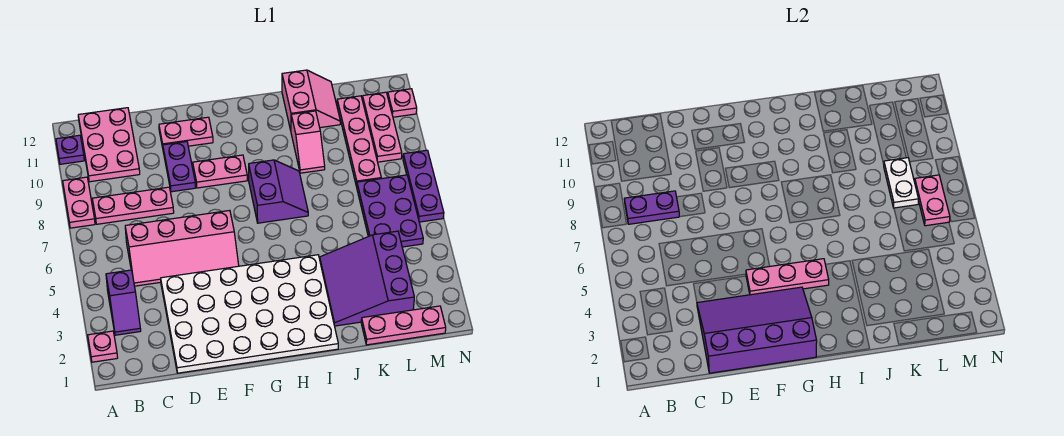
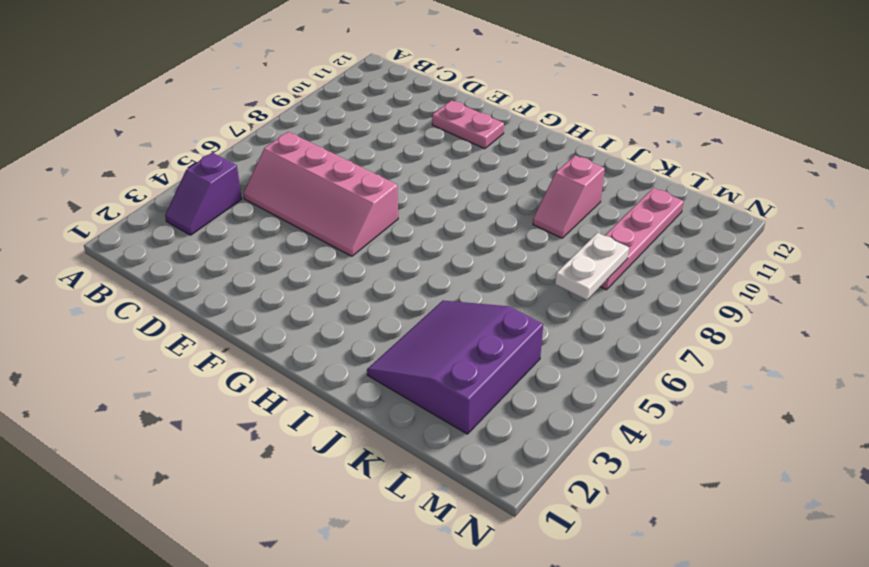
none -> pink 1x1 plate [88,331,118,362]
none -> pink 1x2 plate [63,177,95,228]
none -> purple 1x1 plate [56,135,84,164]

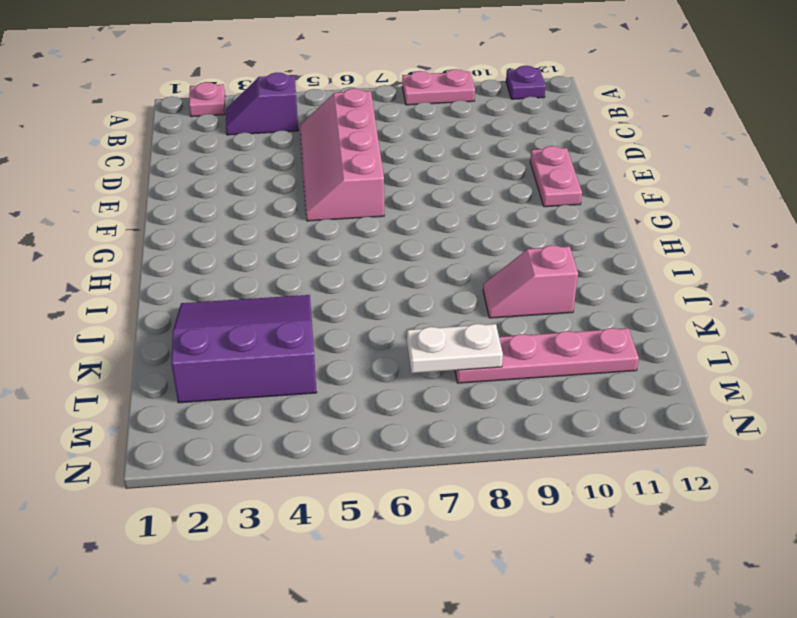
none -> pink 1x3 plate [92,187,174,224]
none -> pink 2x3 plate [78,108,140,182]
none -> white 4x6 plate [161,255,338,373]

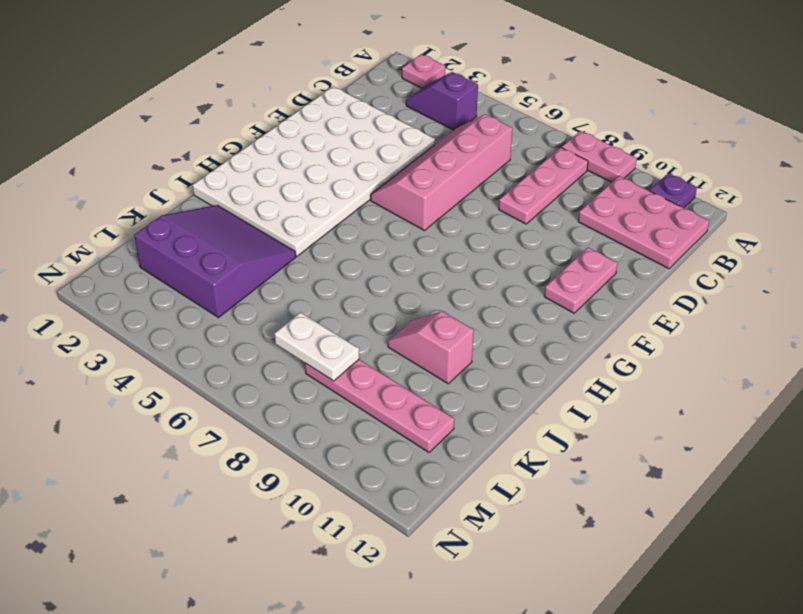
none -> purple 1x2 plate [163,142,196,192]
none -> pink 1x2 plate [193,155,247,188]
none -> purple 2x2 slope [249,160,308,223]

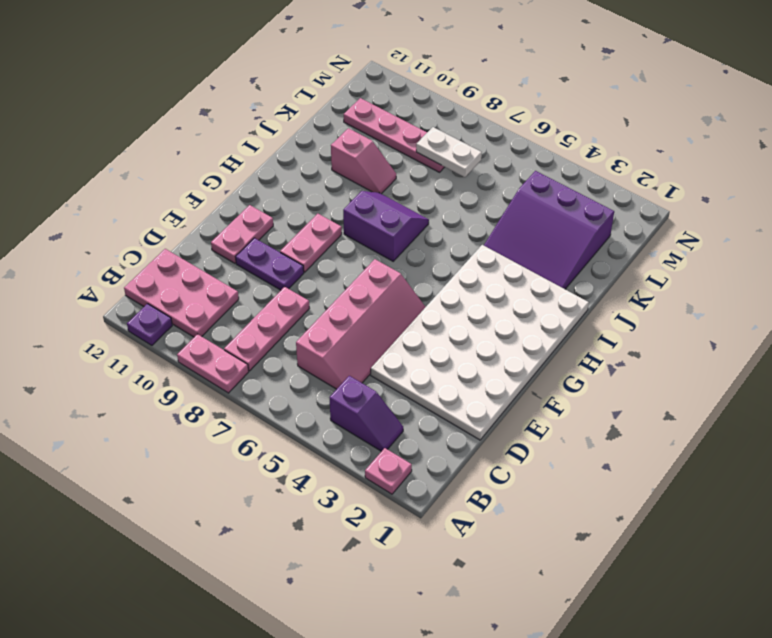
none -> pink 2x2 slope [282,70,341,130]
none -> pink 1x3 plate [361,306,446,345]
none -> purple 2x3 plate [356,175,423,247]

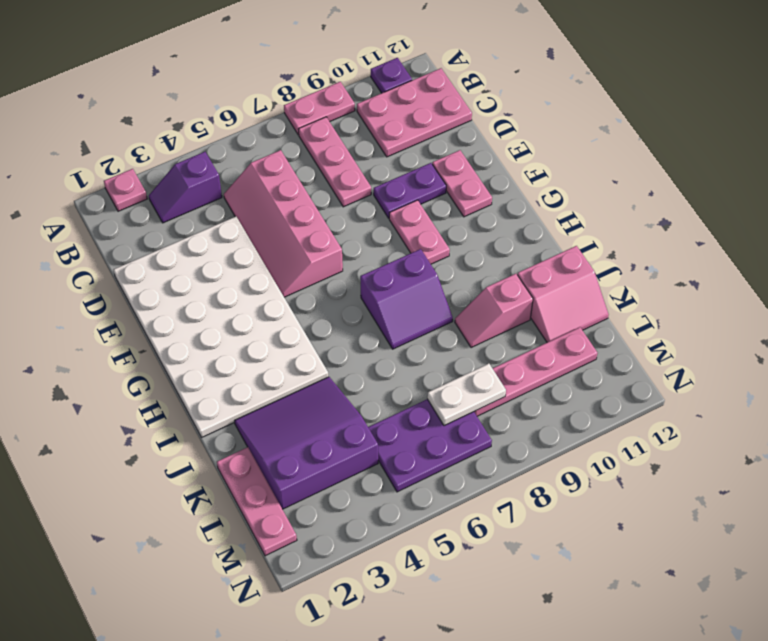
none -> pink 1x3 plate [362,92,402,162]
none -> purple 1x3 plate [403,150,444,222]
none -> pink 1x1 plate [388,89,417,117]

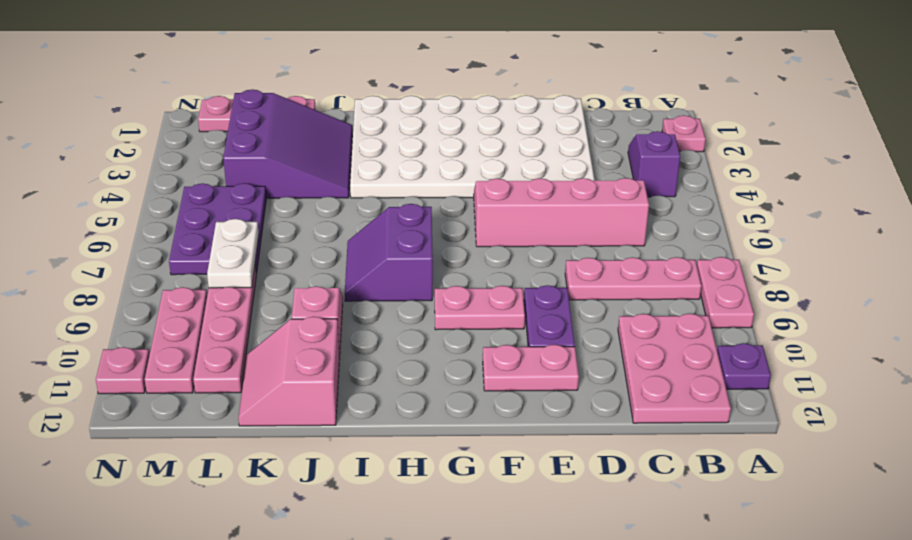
none -> purple 1x3 plate [403,150,444,222]
none -> purple 1x2 plate [624,191,679,224]
none -> purple 3x4 slope [697,287,817,373]

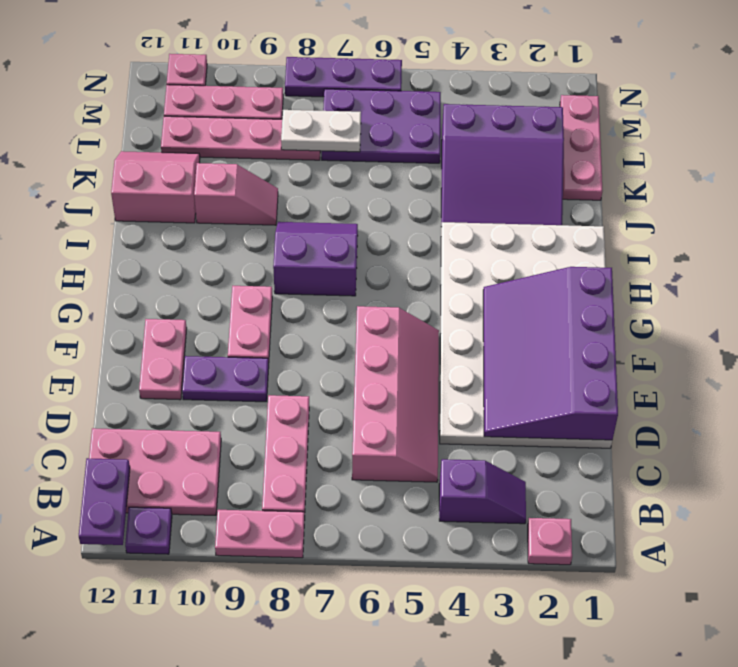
purple 1x2 plate [79,458,130,545] -> purple 1x2 plate moved to [624,191,679,224]
none -> pink 1x3 plate [746,259,829,295]
none -> pink 1x2 plate [915,175,950,226]

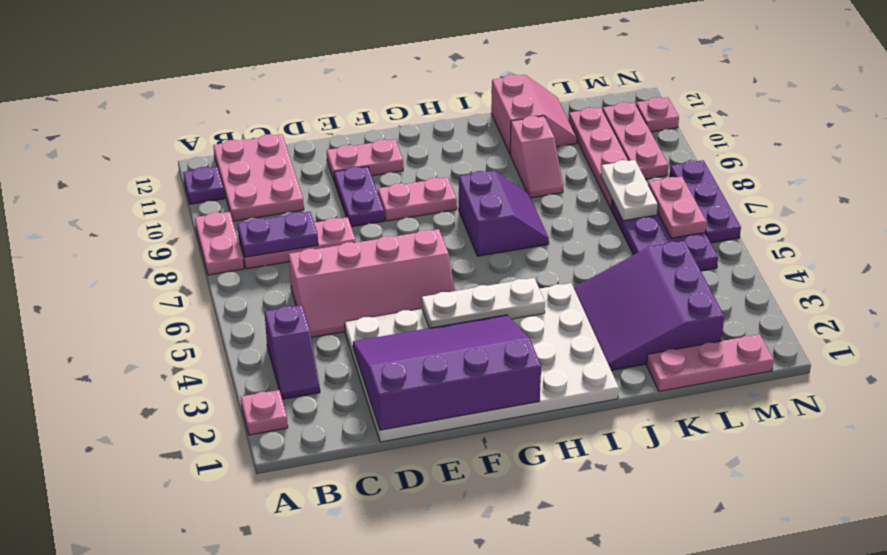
white 1x3 plate [422,278,545,328] -> pink 1x3 plate [746,259,829,295]

